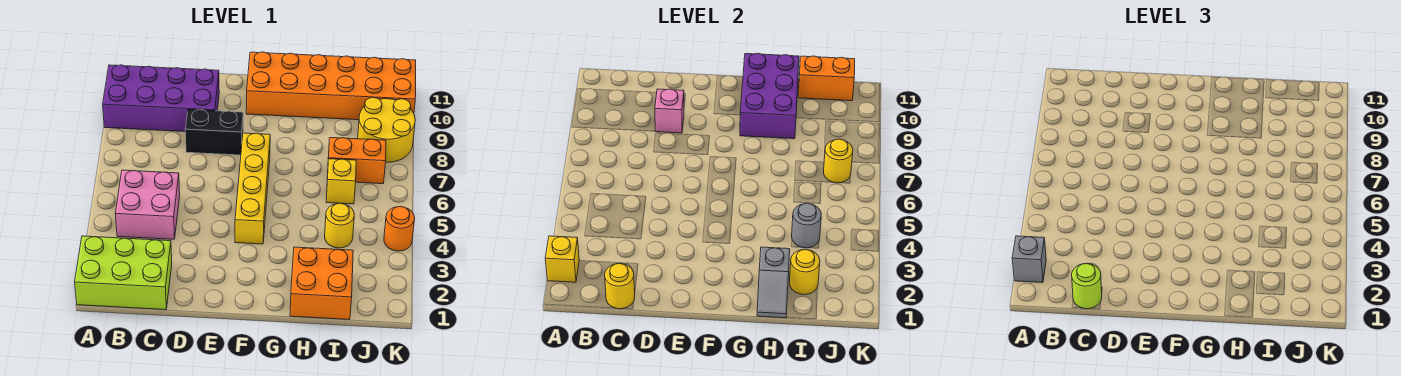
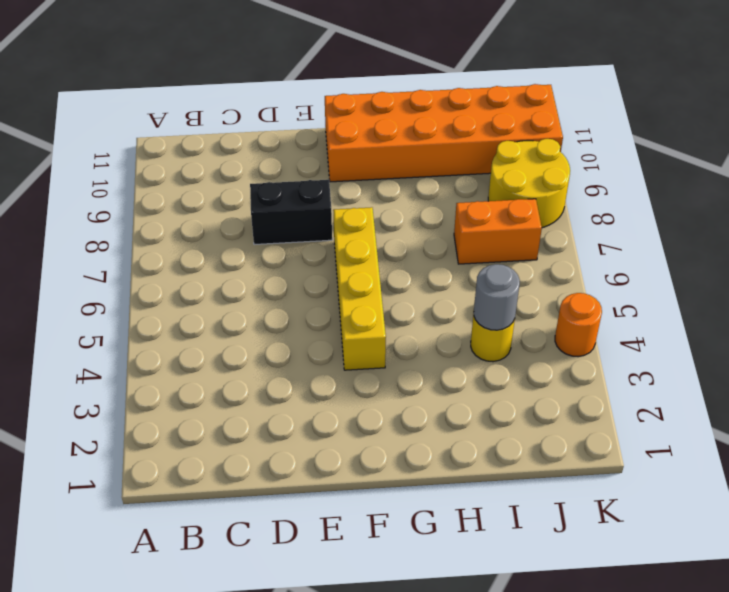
none -> lime 2x3 brick [75,236,172,310]
none -> purple 2x4 brick [103,65,219,132]
none -> pink 2x2 brick [115,170,180,239]

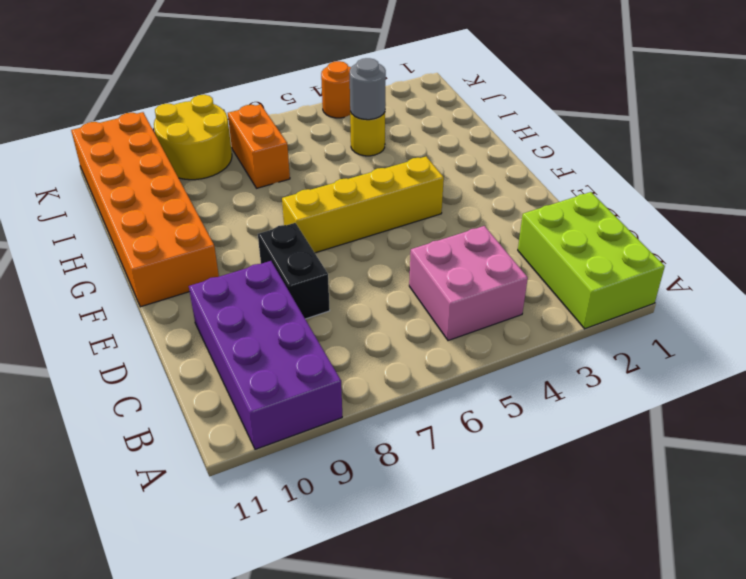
none -> orange 2x2 brick [290,247,353,320]
none -> yellow 1x1 brick [326,159,356,204]
none -> yellow 1x1 brick [545,236,579,282]

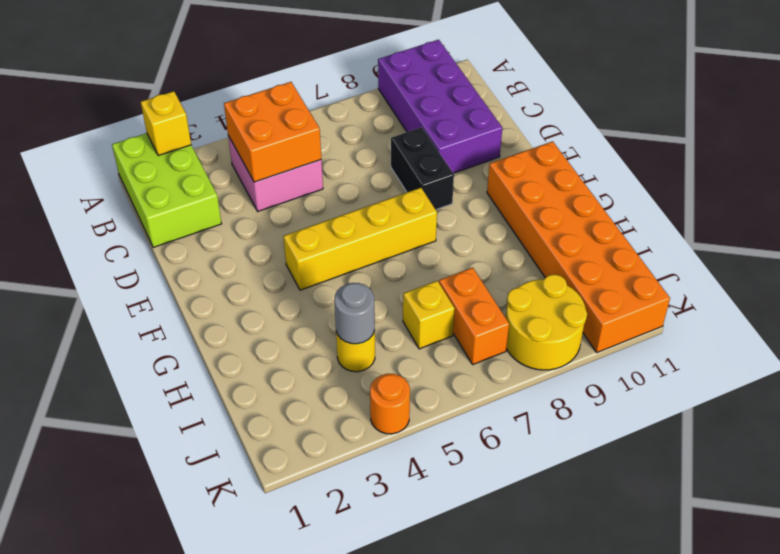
orange 2x2 brick [224,82,321,182] -> orange 2x2 brick moved to [290,247,353,320]
none -> yellow 1x1 round brick [605,263,635,309]
none -> pink 1x1 brick [655,89,684,133]
none -> purple 2x3 brick [740,53,799,139]

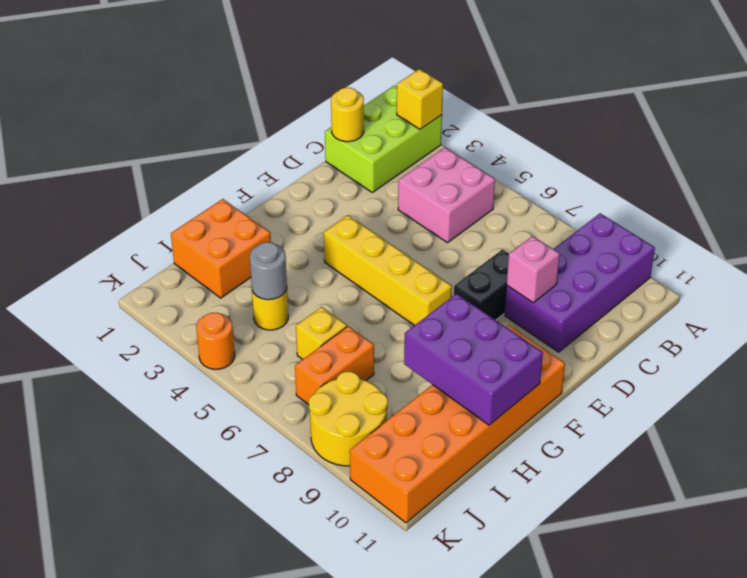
none -> grey 1x2 slope [757,247,790,318]
none -> yellow 1x1 round brick [789,250,820,295]
none -> orange 1x2 brick [798,56,855,101]

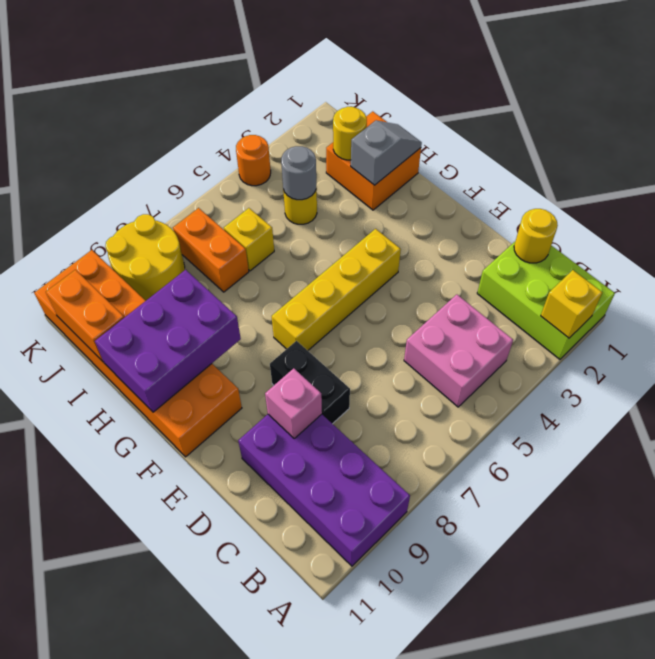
none -> yellow 1x1 round brick [824,139,853,183]
none -> grey 1x1 brick [1012,236,1046,283]
none -> lime 1x1 round brick [1072,263,1102,309]

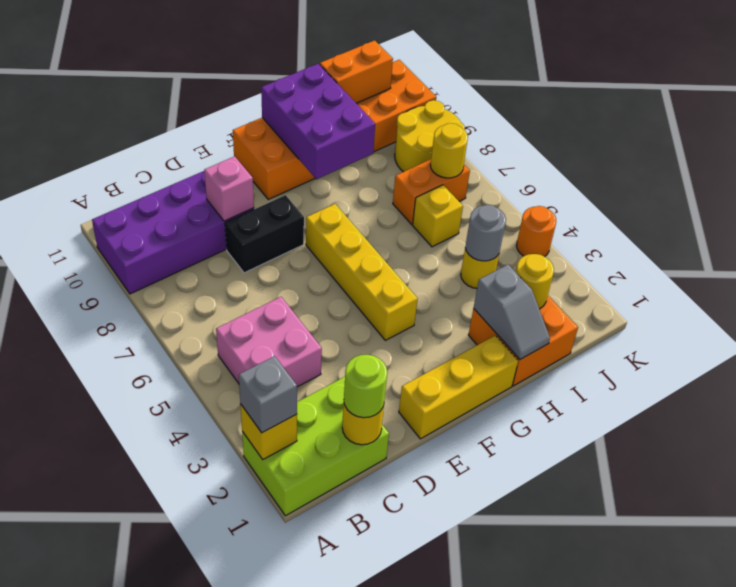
yellow 1x3 brick [399,335,518,439] -> none

